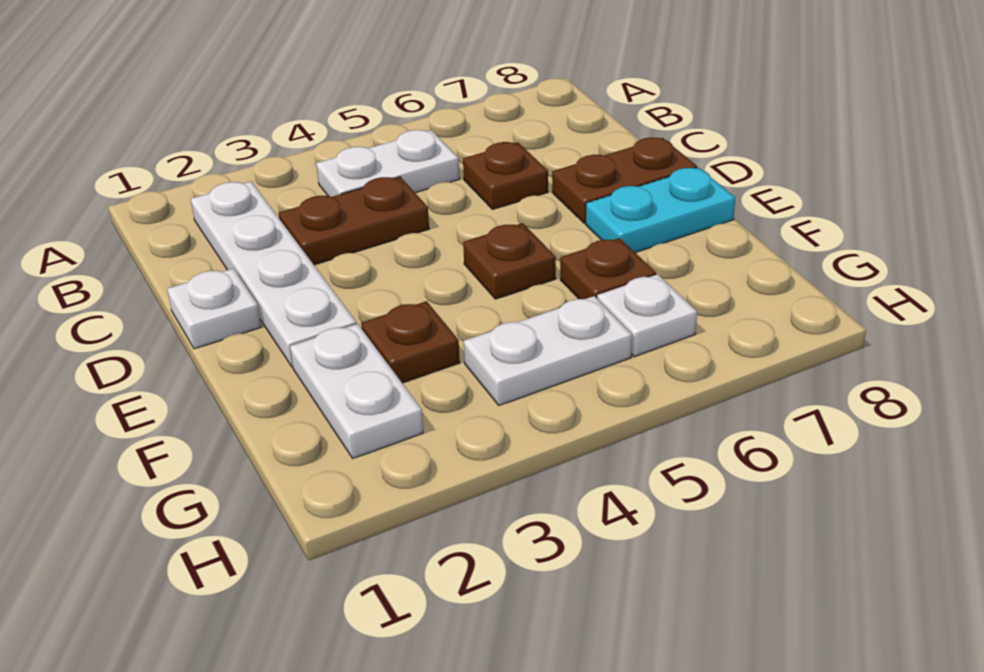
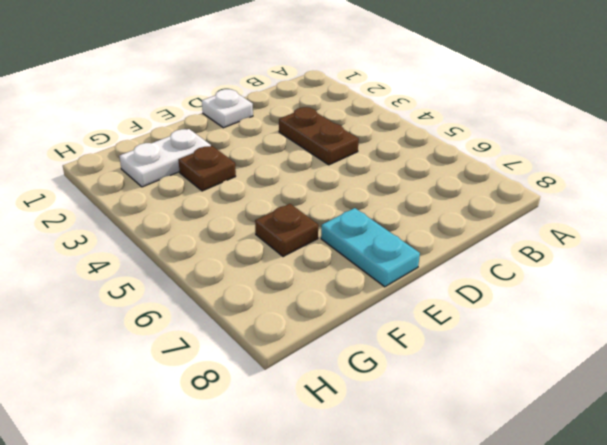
none -> white 1x4 plate [191,182,357,367]
none -> white 1x2 plate [316,130,460,197]
none -> brown 1x1 plate [463,142,548,210]

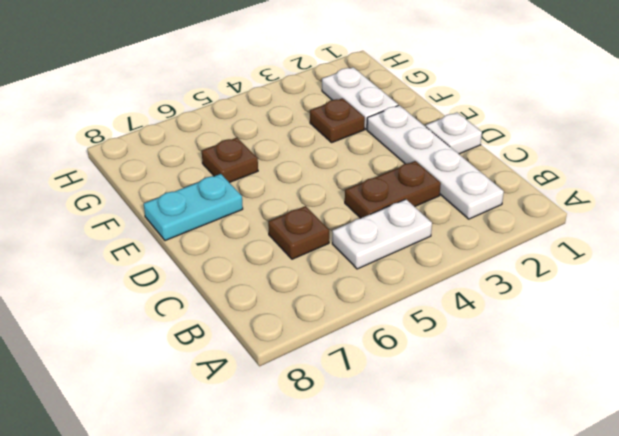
none -> brown 1x2 plate [552,138,697,223]
none -> brown 1x1 plate [463,223,556,299]
none -> white 1x2 plate [464,296,632,405]

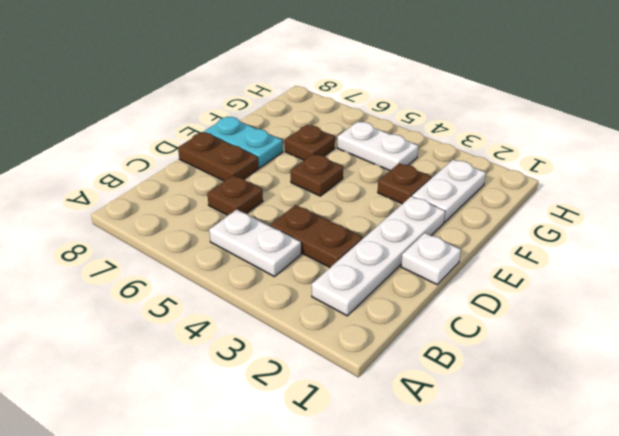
none -> white 1x1 plate [597,274,697,356]

